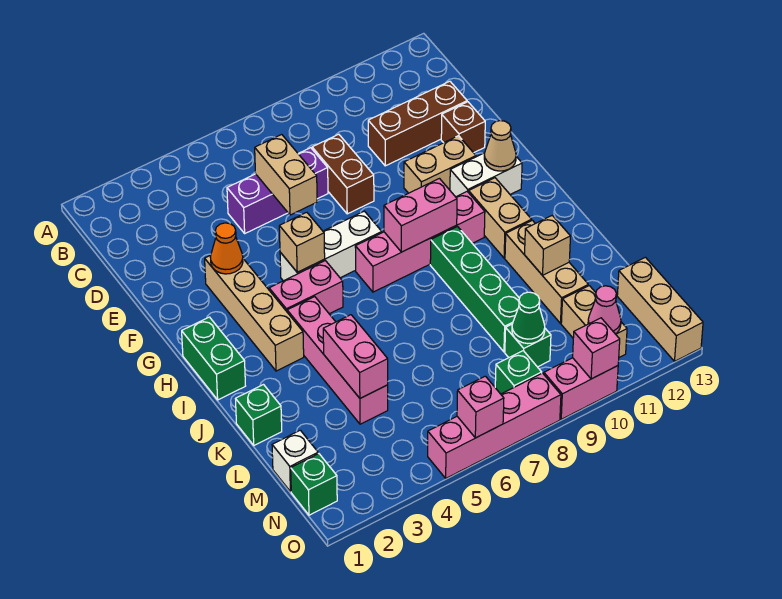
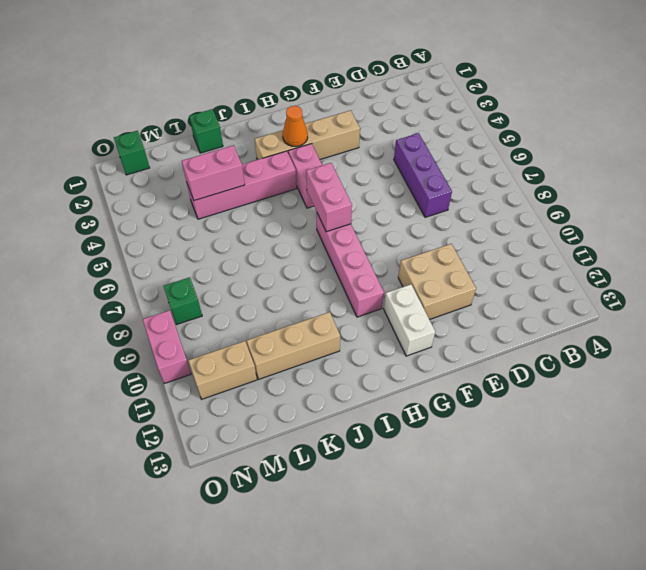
tan 2x2 brick [398,244,476,320] -> tan 1x2 brick [404,136,476,193]
orange 1x1 cone [283,106,308,146] -> orange 1x1 cone moved to [210,223,243,274]
pink 1x2 brick [306,163,352,232] -> pink 1x2 brick moved to [384,179,457,252]
none -> brown 1x2 brick [312,134,374,214]
none -> brown 1x3 brick [368,81,467,166]
none -> brown 1x1 brick [441,102,485,153]
none -> white 1x3 brick [280,211,382,281]

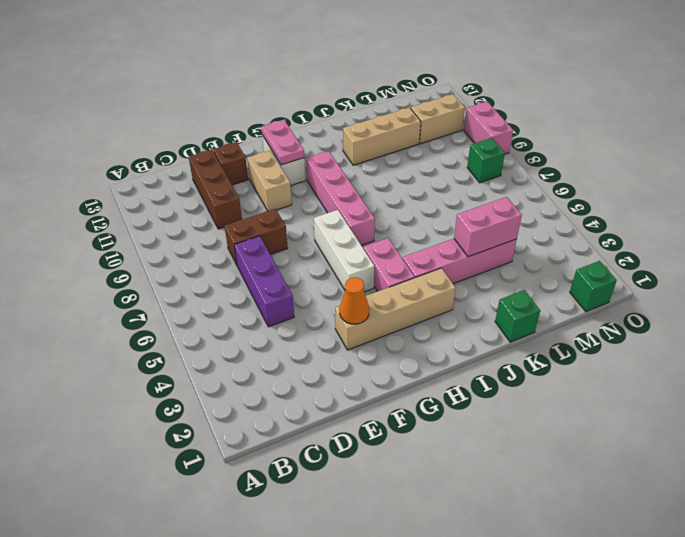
pink 1x2 plate [261,120,304,165] -> tan 1x1 cone [484,121,516,171]
none -> green 1x2 brick [182,317,245,400]
none -> tan 1x2 brick [469,178,532,258]
none -> green 1x4 brick [430,227,519,352]
none -> white 1x1 brick [272,430,318,492]

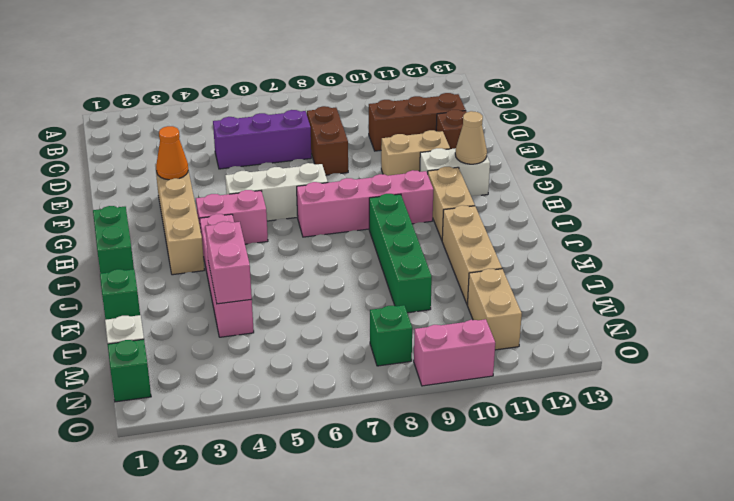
none -> green 1x1 brick [505,324,551,367]
none -> tan 1x3 brick [617,257,703,361]
none -> pink 1x4 brick [428,373,561,478]
none -> tan 1x2 brick [255,135,317,215]

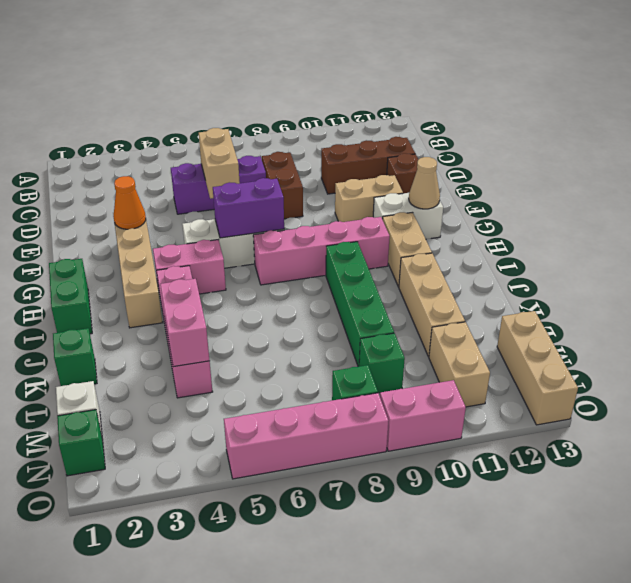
purple 1x2 brick [213,178,284,238] -> none
none -> tan 1x1 brick [279,212,325,272]
none -> pink 1x2 brick [384,179,457,252]
none -> tan 1x1 brick [525,215,571,275]
none -> green 1x1 cone [512,292,545,344]

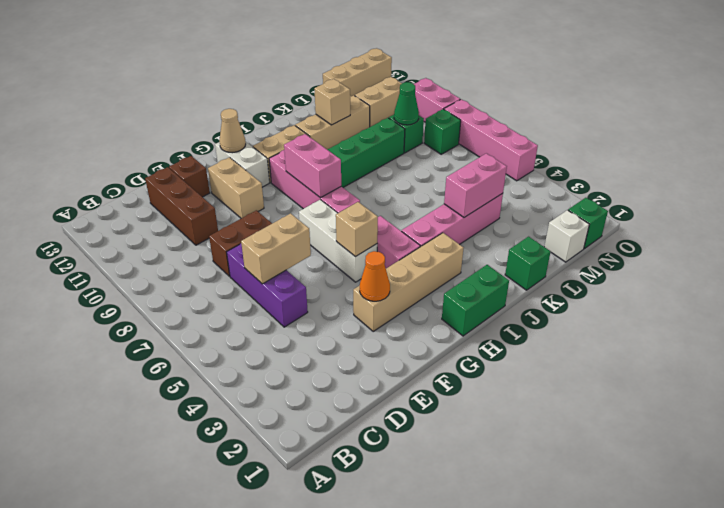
none -> pink 1x1 cone [588,286,621,334]
none -> pink 1x1 brick [457,376,504,438]
none -> pink 1x1 brick [573,318,620,379]

